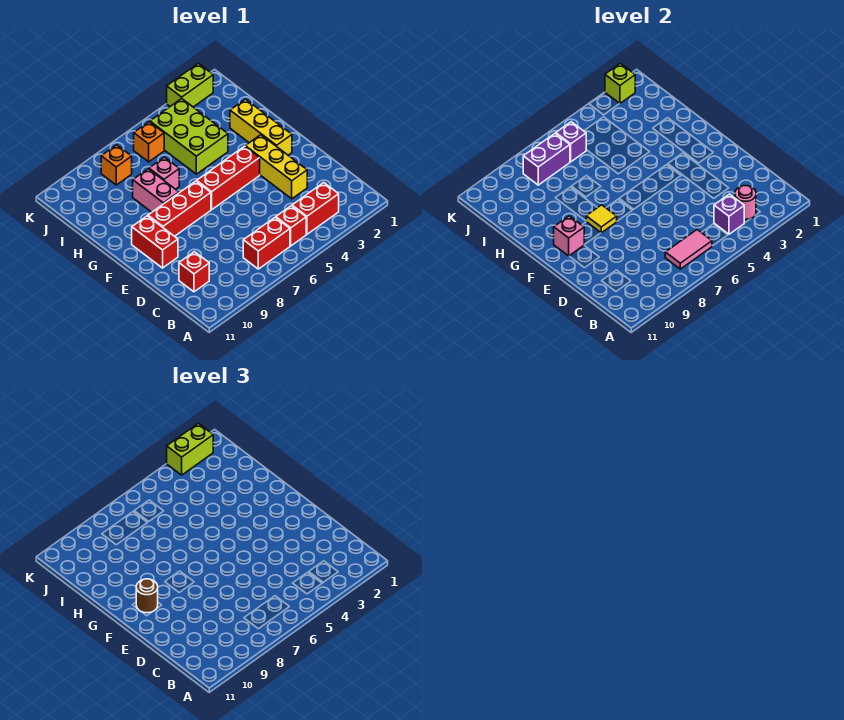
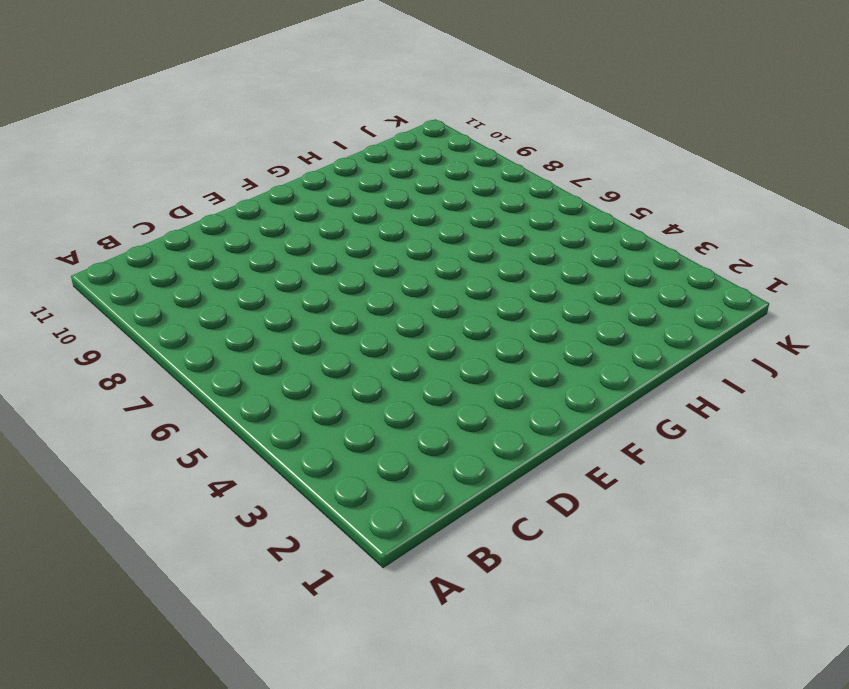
none -> red 1x2 brick [292,183,339,234]
none -> red 1x1 brick [276,206,306,246]
none -> red 1x2 brick [243,217,290,269]

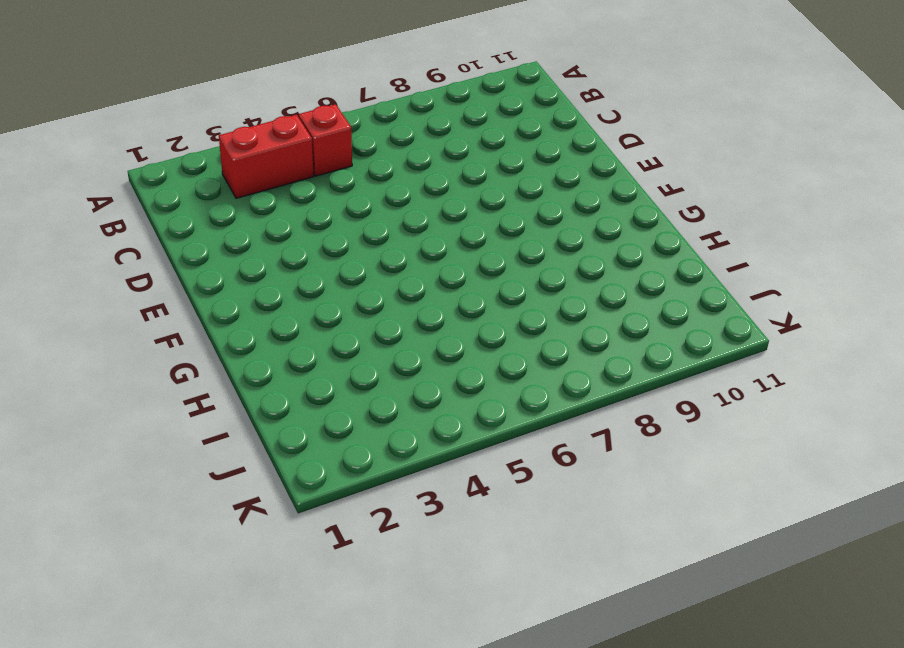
none -> red 1x2 brick [243,217,290,269]
none -> red 1x1 brick [179,252,209,292]
none -> yellow 1x3 brick [245,135,307,199]

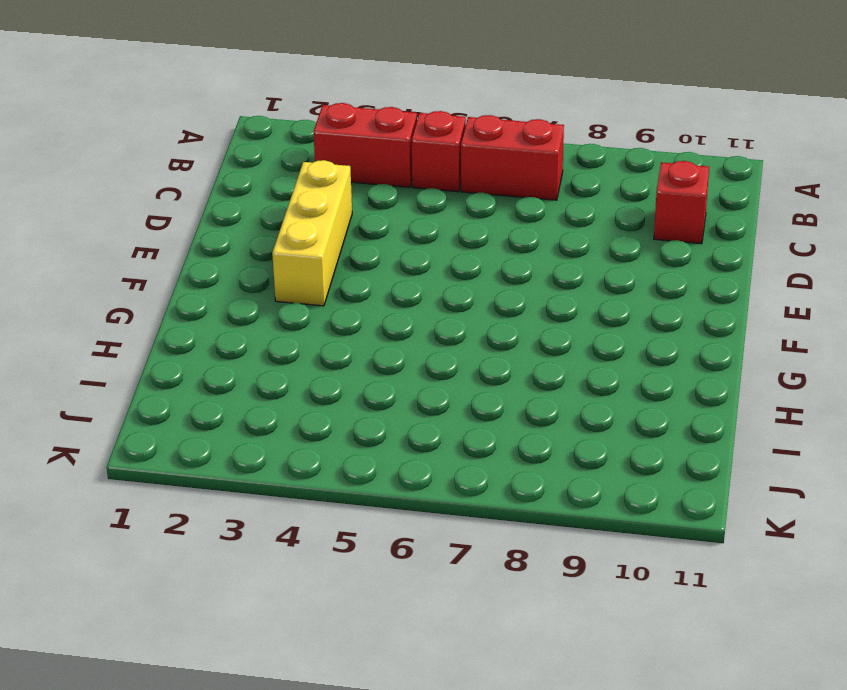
none -> red 1x2 brick [132,216,178,268]
none -> yellow 1x3 brick [230,99,292,155]
none -> red 1x3 brick [197,146,260,210]

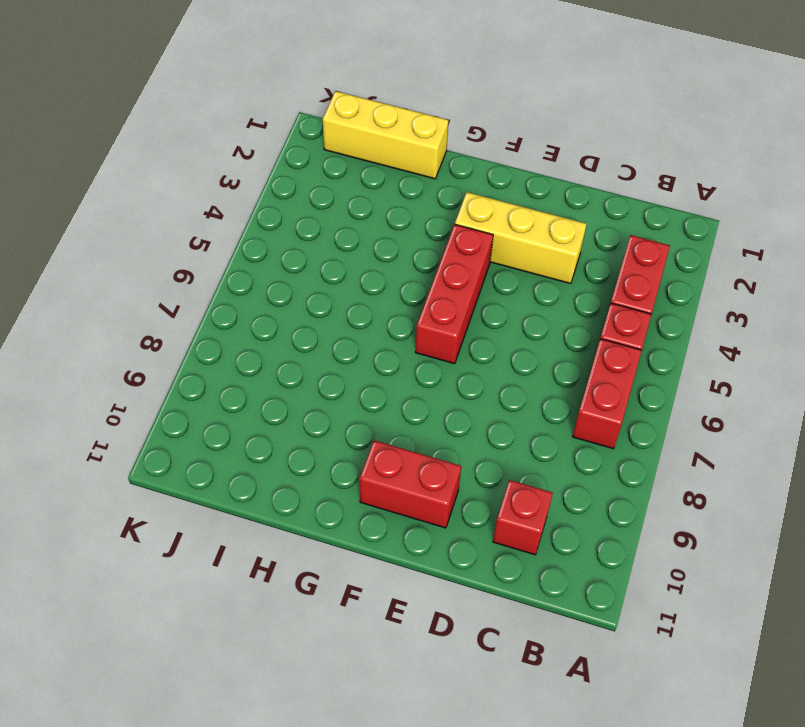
yellow 1x3 brick [323,91,448,179] -> yellow 1x3 brick moved to [230,99,292,155]
none -> red 1x3 brick [148,181,211,236]
none -> pink 1x2 brick [133,169,179,212]
none -> lime 2x3 brick [150,99,228,174]

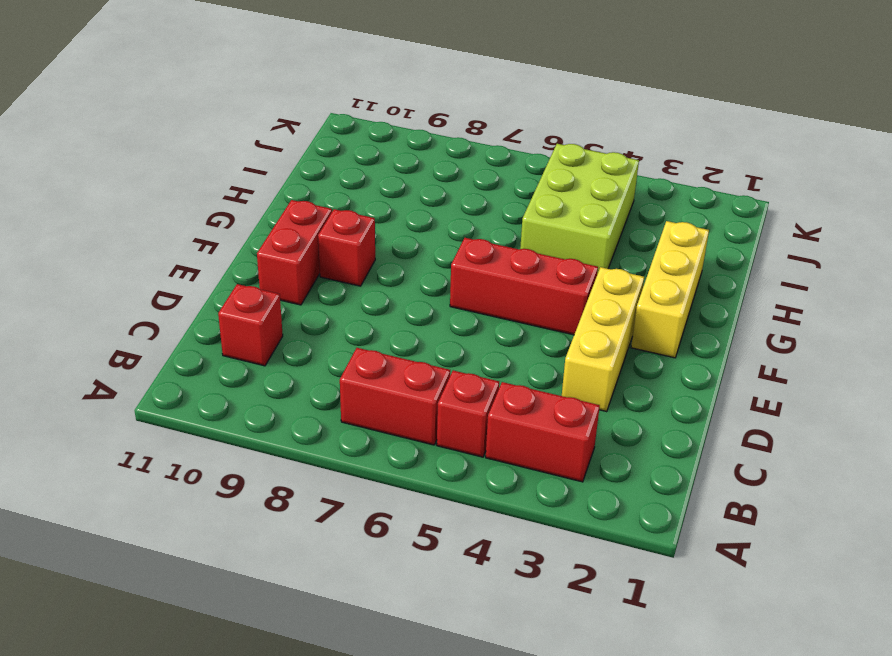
red 1x1 brick [318,209,375,286] -> red 1x3 brick [148,181,211,236]
none -> pink 1x2 brick [133,169,179,212]
none -> pink 1x1 brick [149,157,179,189]
none -> orange 1x1 brick [134,122,164,162]

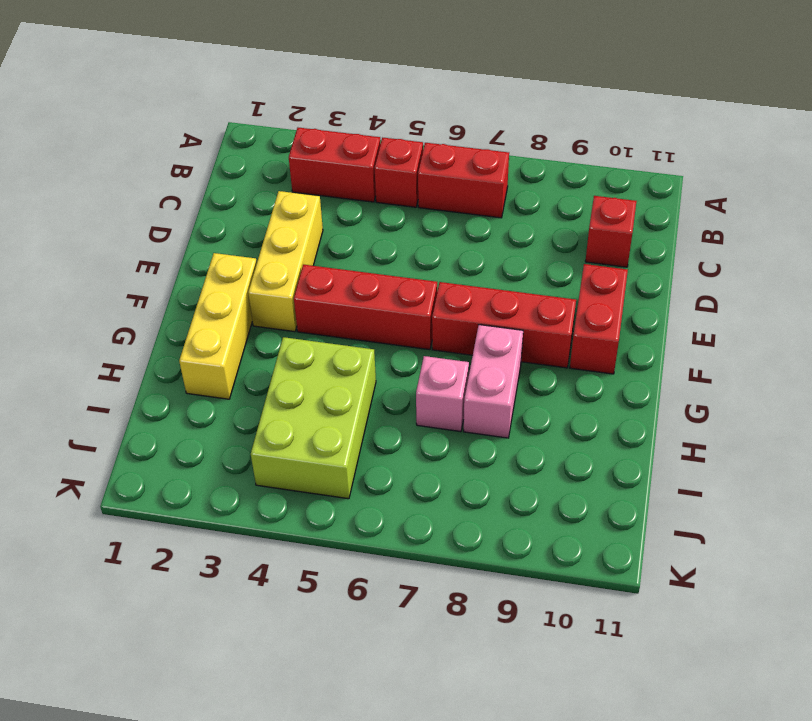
none -> orange 1x1 brick [134,122,164,162]
none -> orange 1x1 brick [101,145,132,185]
none -> lime 1x2 brick [167,63,213,107]

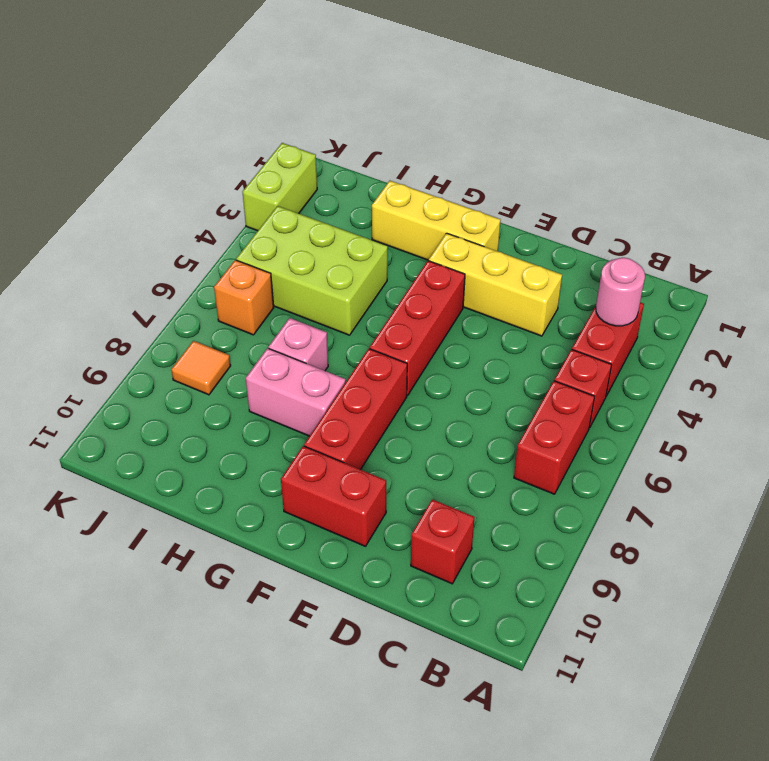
orange 1x1 tile [171,341,231,395] -> orange 1x1 brick [101,145,132,185]
none -> purple 1x1 brick [714,194,744,234]
none -> pink 1x2 tile [665,230,712,269]
none -> yellow 1x1 tile [586,205,617,233]

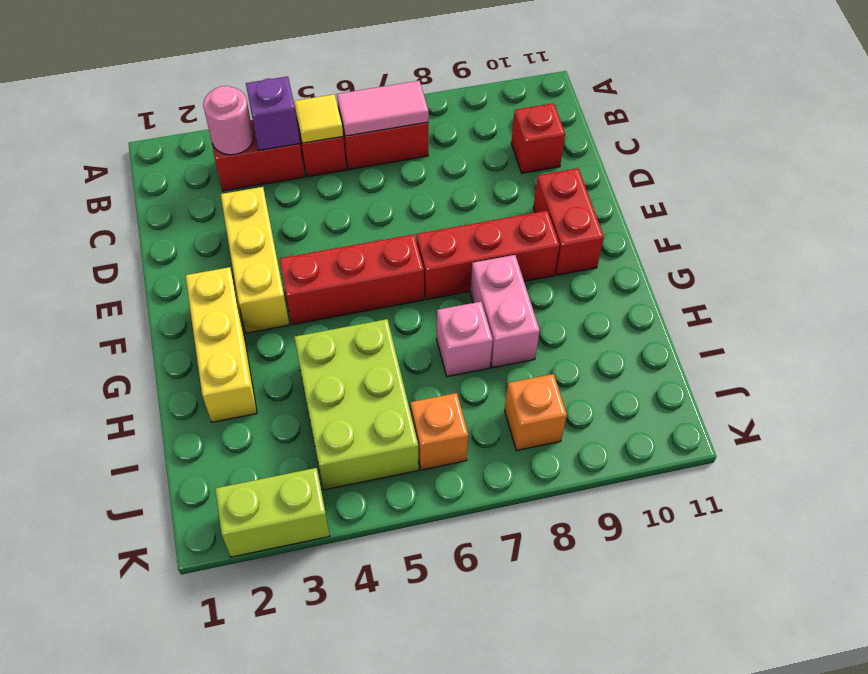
yellow 1x1 tile [294,94,343,143] -> yellow 1x1 tile moved to [586,205,617,233]
none -> pink 1x1 brick [554,216,584,256]
none -> purple 1x1 brick [556,122,586,162]
none -> purple 1x2 brick [523,133,570,185]

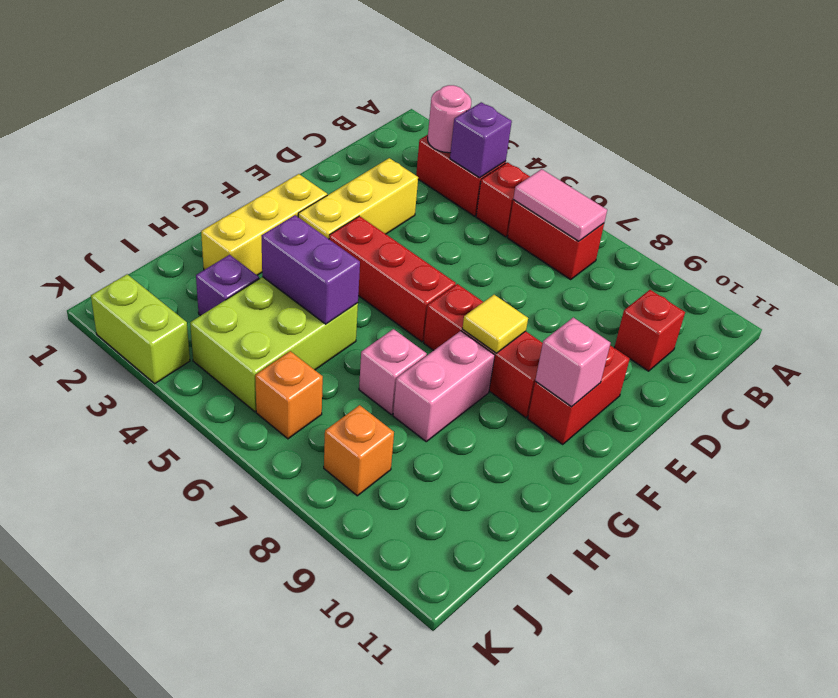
purple 1x2 brick [262,215,360,324] -> purple 1x2 brick moved to [523,133,570,185]
purple 1x1 brick [196,255,259,316] -> purple 1x1 brick moved to [556,122,586,162]
none -> lime 1x1 brick [605,63,635,103]
none -> brown 1x1 round brick [136,579,158,613]
none -> lime 1x2 brick [167,423,213,475]

